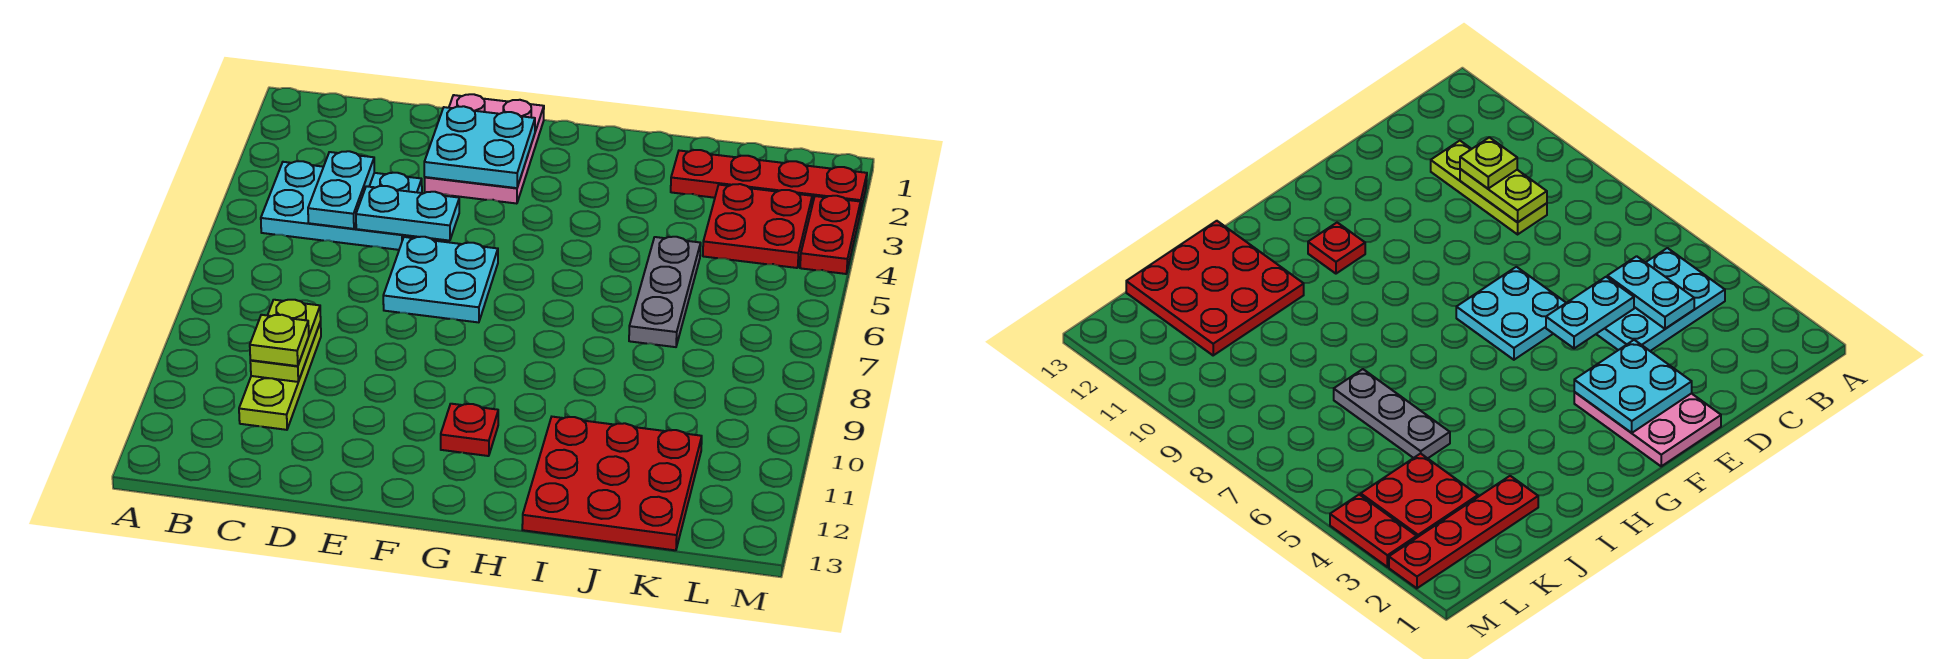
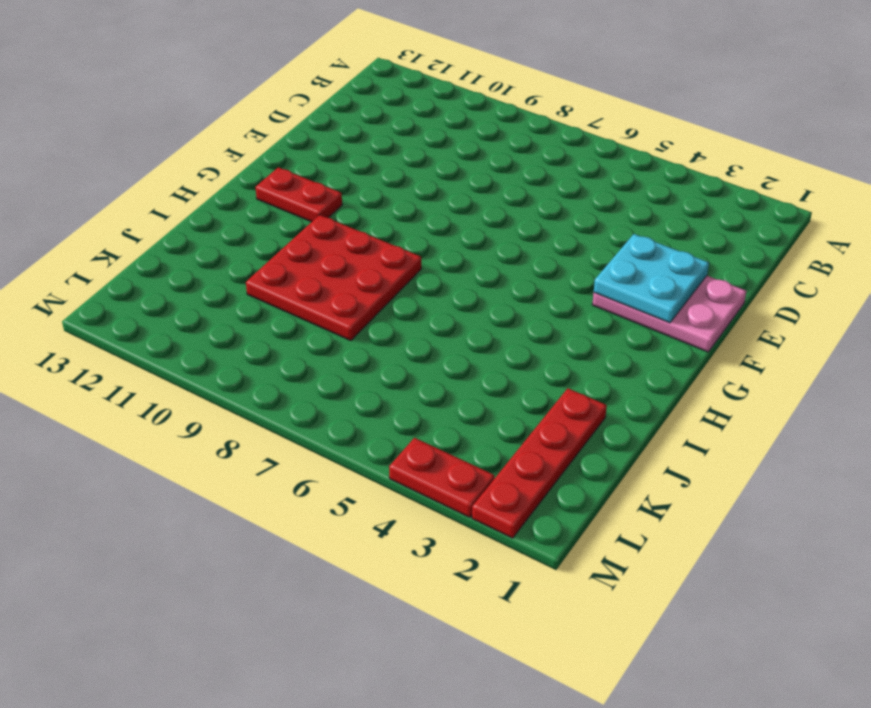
red 1x2 plate [256,167,342,222] -> red 1x1 plate [441,404,498,456]
red 3x3 plate [246,215,421,341] -> red 3x3 plate moved to [522,417,702,550]
none -> cyan 2x3 plate [261,161,422,250]
none -> lime 1x3 plate [239,322,321,430]
none -> cyan 2x2 plate [383,237,498,322]

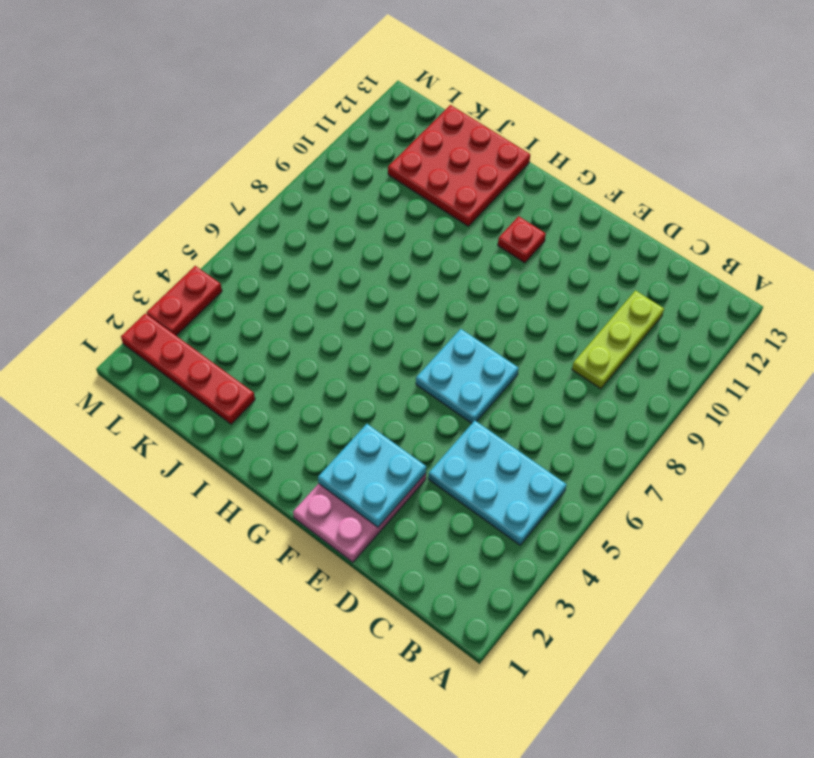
none -> grey 1x3 plate [629,237,701,347]
none -> red 2x2 plate [703,184,812,268]
none -> cyan 1x2 plate [308,151,374,229]

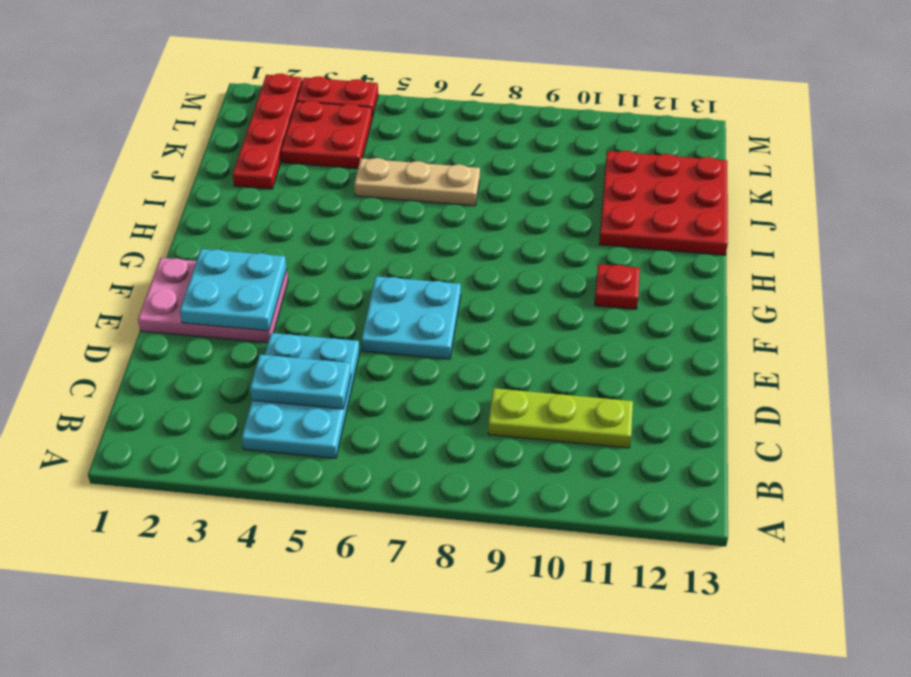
tan 1x3 plate [354,158,480,206] -> grey 1x3 plate [629,237,701,347]
none -> lime 1x2 plate [250,300,321,382]
none -> cyan 1x2 plate [356,186,459,241]
none -> lime 1x1 plate [250,315,309,366]

